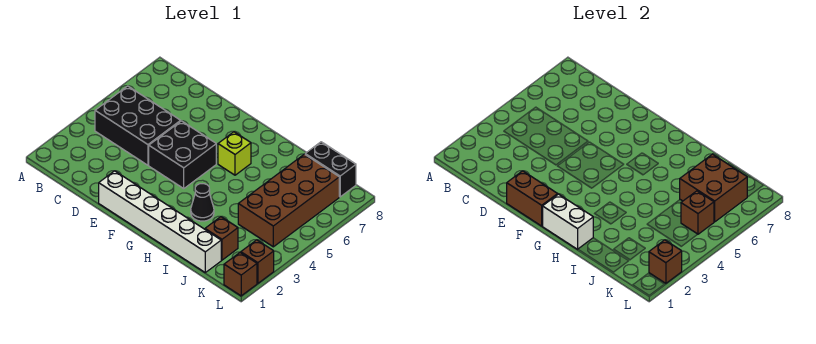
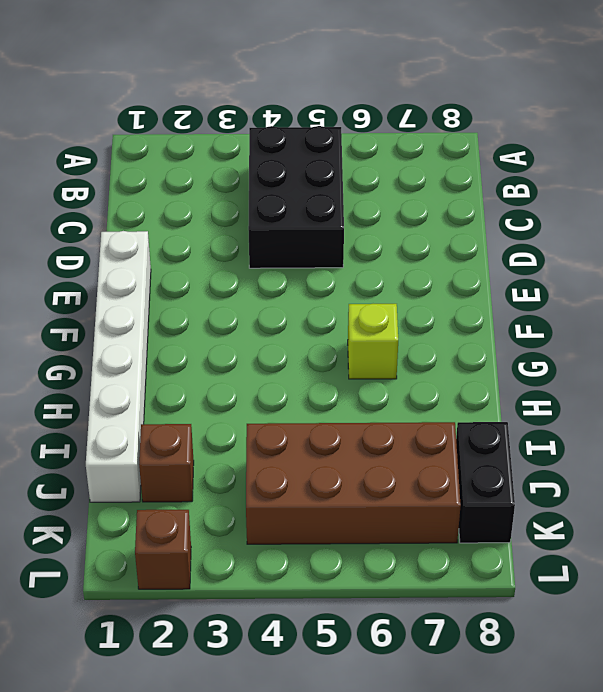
none -> black 2x2 brick [149,121,216,188]
none -> black 1x1 cone [191,184,214,221]
none -> brown 1x1 brick [224,253,257,296]

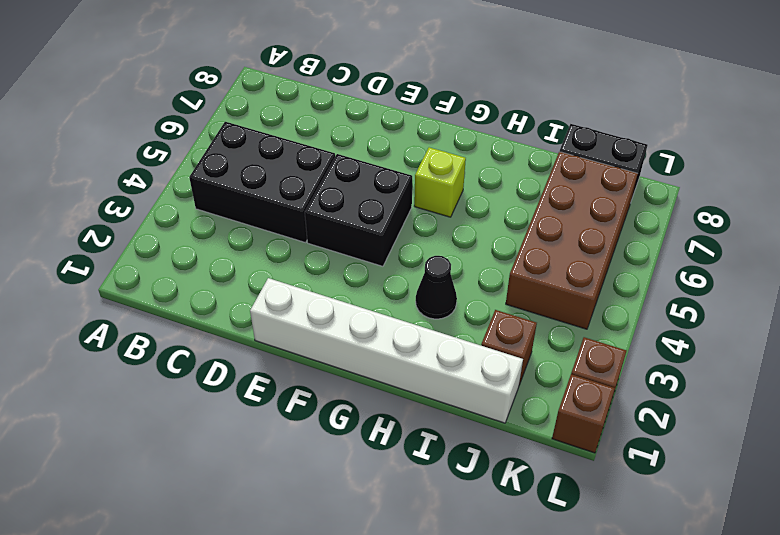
none -> brown 1x2 brick [507,171,558,226]
none -> white 1x2 brick [543,194,593,249]
none -> brown 2x2 brick [680,154,747,222]

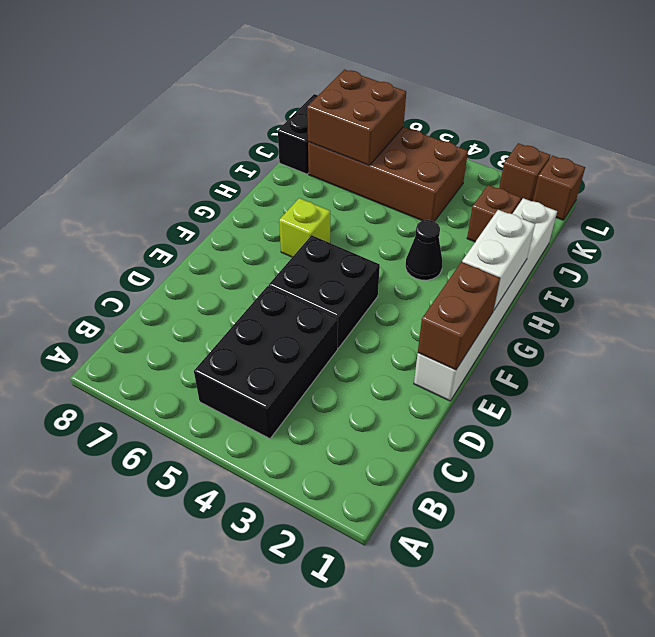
none -> brown 1x1 brick [681,191,714,234]
none -> brown 1x1 brick [649,240,682,283]

